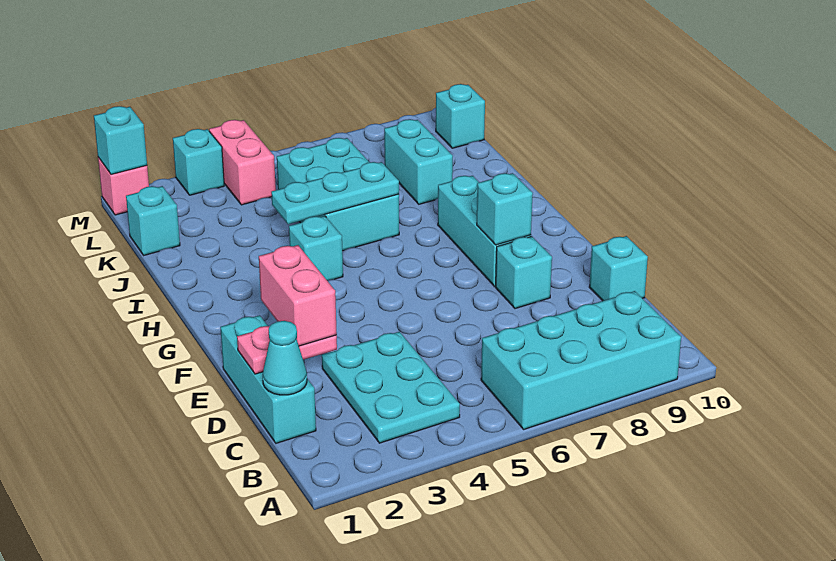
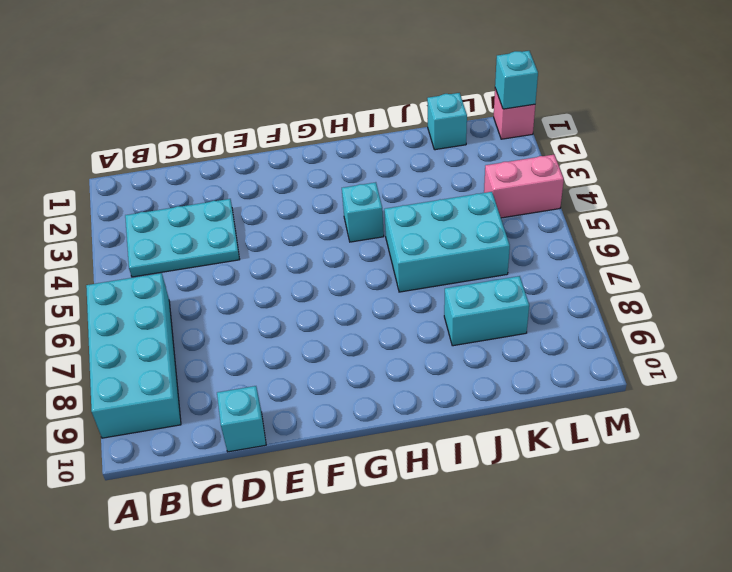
none -> cyan 1x3 brick [220,315,316,443]
none -> cyan 1x1 brick [496,236,552,309]
none -> cyan 1x3 brick [438,176,531,286]

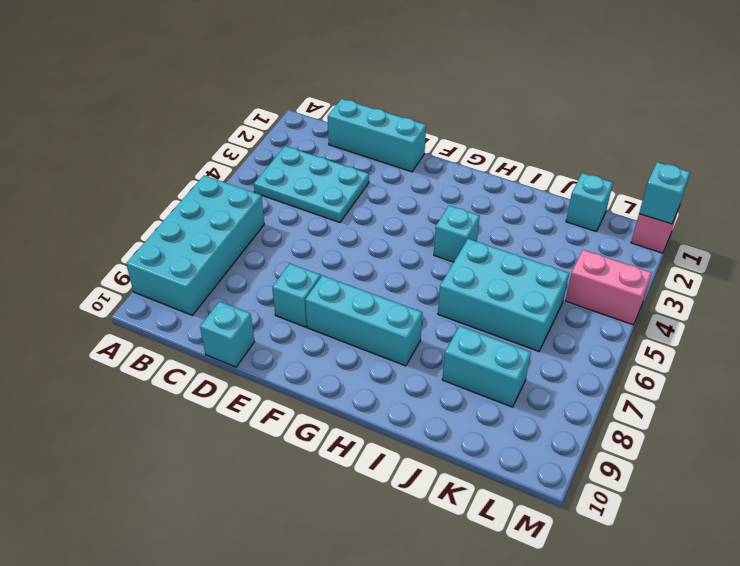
none -> cyan 1x1 brick [436,84,485,148]
none -> cyan 1x1 brick [173,129,224,195]
none -> cyan 1x1 cone [263,321,307,395]

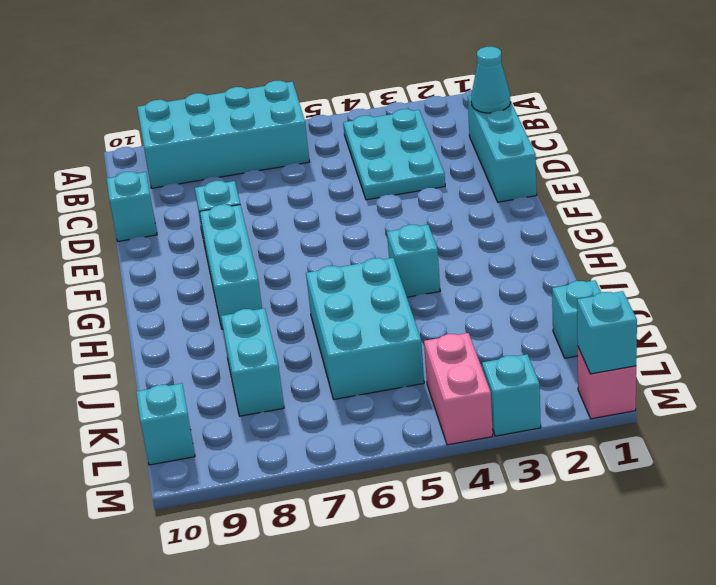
none -> pink 1x2 plate [237,326,337,374]
none -> cyan 1x1 brick [477,173,533,245]
none -> cyan 1x3 plate [271,162,399,224]

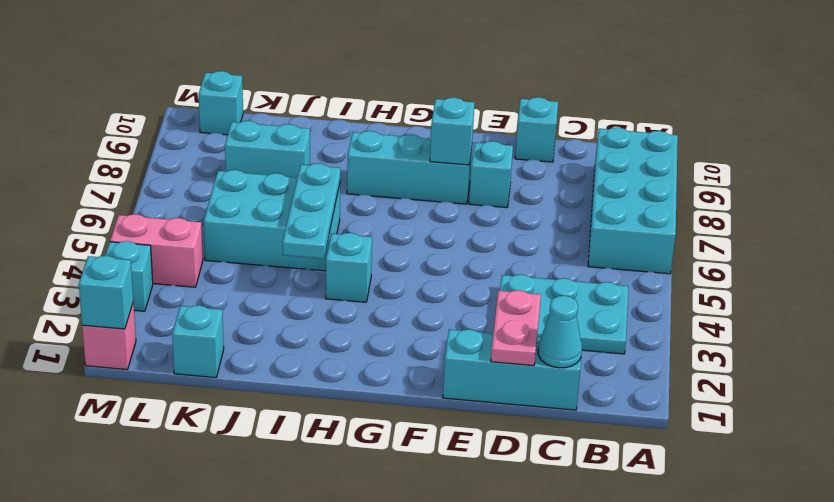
none -> pink 1x2 brick [259,245,337,346]

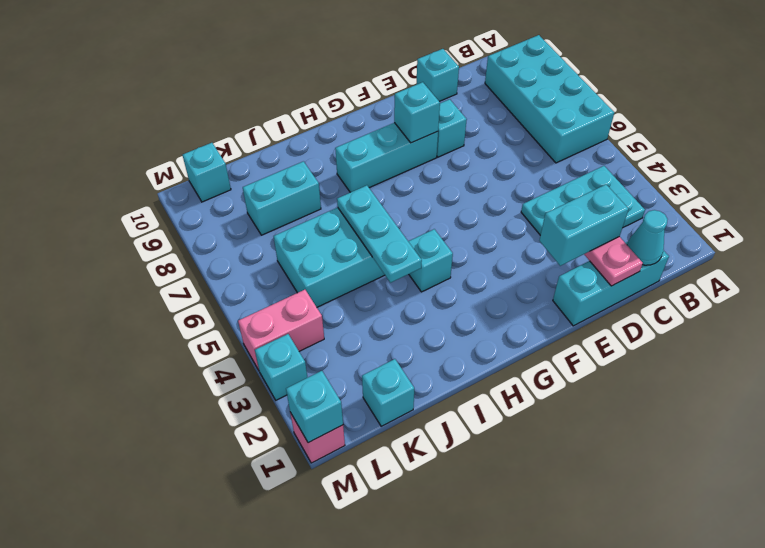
cyan 1x2 brick [539,185,629,266] -> pink 1x2 brick [259,245,337,346]

